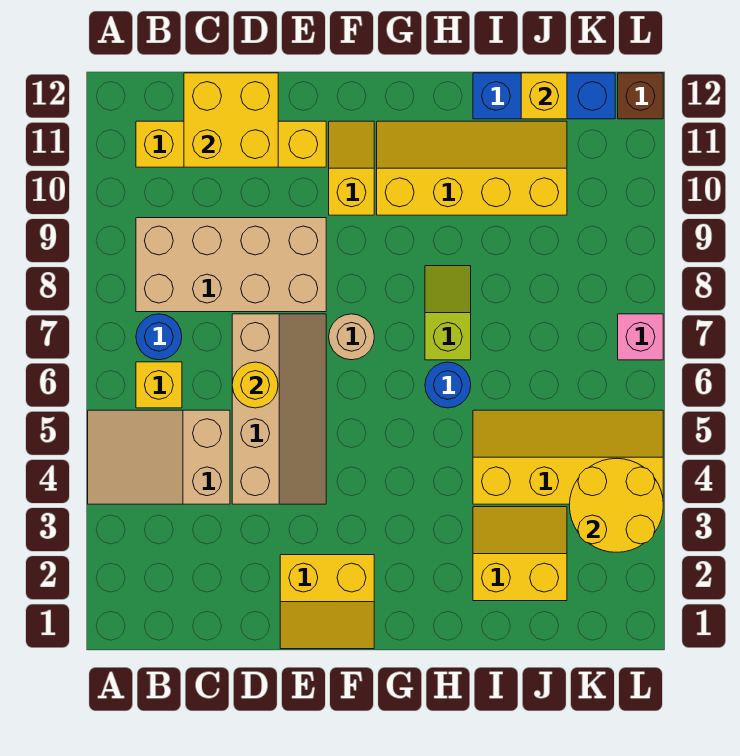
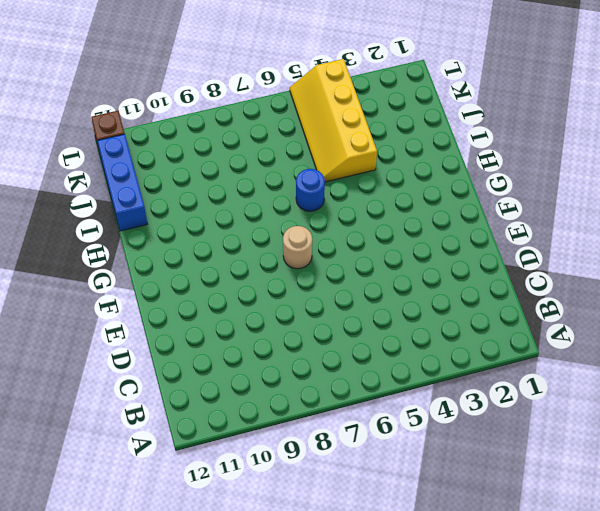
none -> tan 2x3 slope [88,410,230,504]
none -> yellow 1x1 brick [136,362,182,408]
none -> blue 1x1 round brick [136,314,182,360]

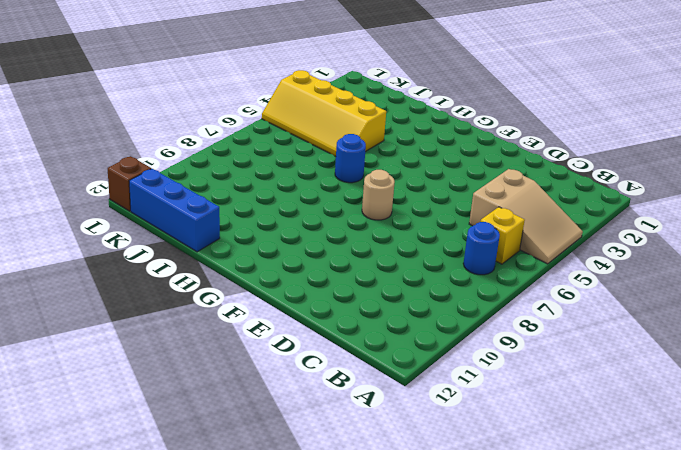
none -> tan 2x4 brick [136,218,326,312]
none -> yellow 1x4 brick [136,121,326,167]
none -> tan 2x4 slope [232,314,326,504]

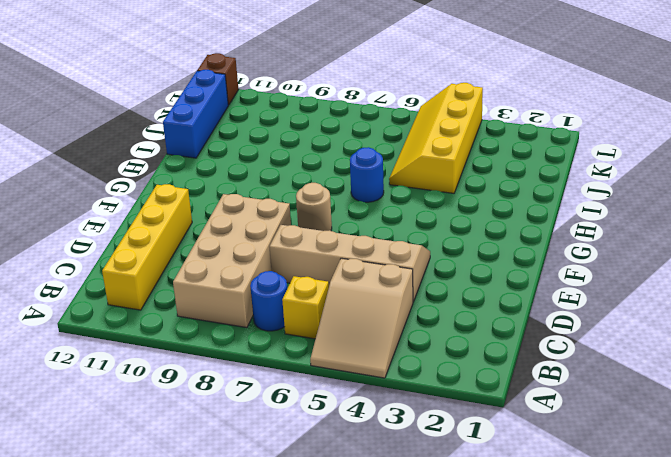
none -> yellow 2x2 slope [280,555,374,649]
none -> yellow 1x2 slope [329,121,374,215]
none -> yellow 2x4 slope [377,121,567,215]

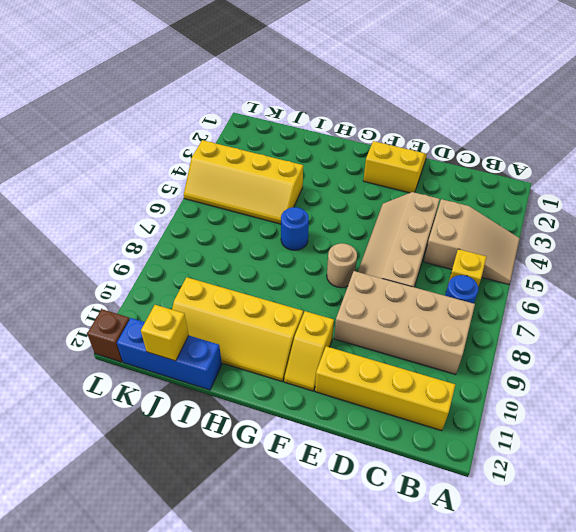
none -> lime 1x2 slope [425,266,471,360]
none -> yellow 2x2 slope [473,507,567,601]
none -> pink 1x1 brick [618,314,663,360]

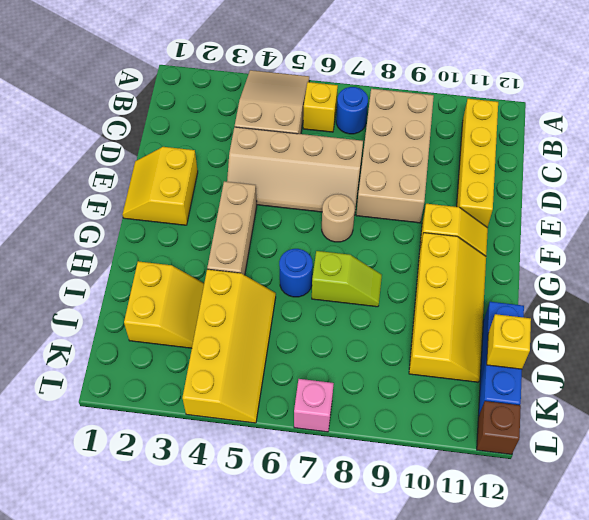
tan 1x3 brick [207,181,257,275] -> none
none -> yellow 2x2 brick [184,73,278,167]
none -> yellow 1x1 round brick [232,362,278,408]
none -> yellow 2x2 round brick [569,458,663,552]

